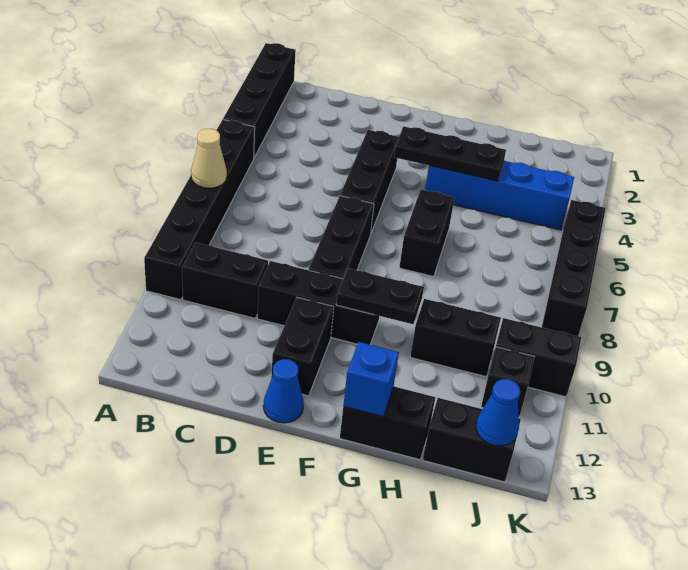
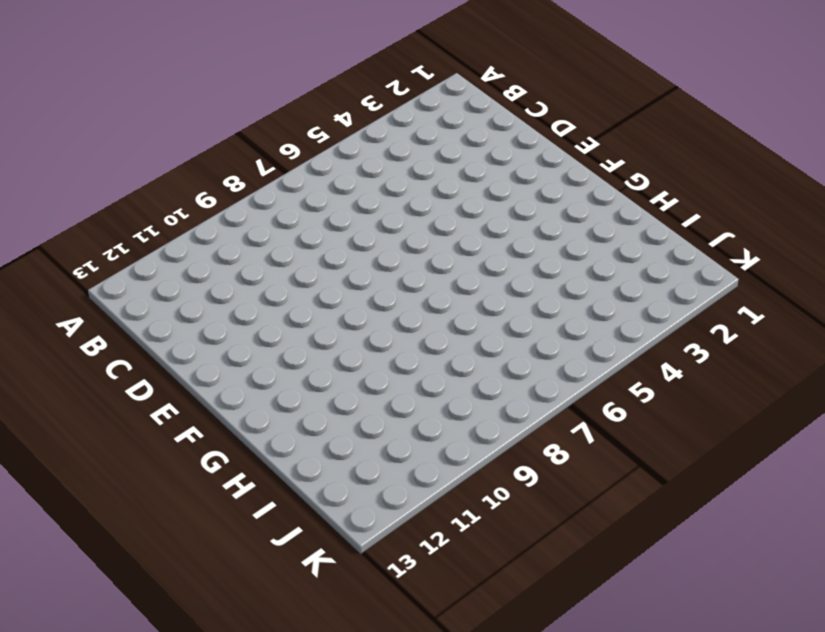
none -> black 1x4 brick [223,43,296,157]
none -> black 1x6 brick [144,120,255,300]
none -> black 1x2 brick [182,243,268,318]

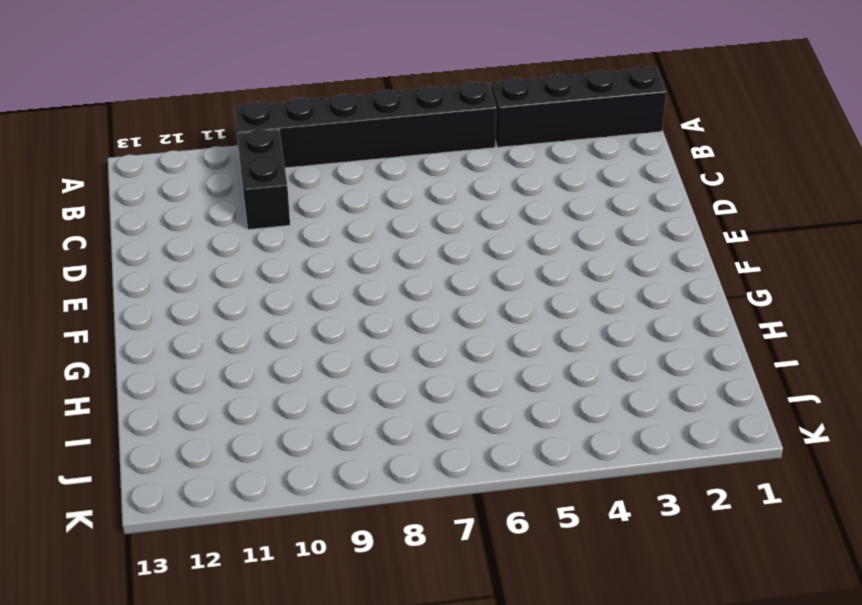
none -> black 1x3 brick [257,261,379,345]
none -> black 1x3 brick [340,130,399,235]
none -> black 1x3 brick [309,196,374,279]

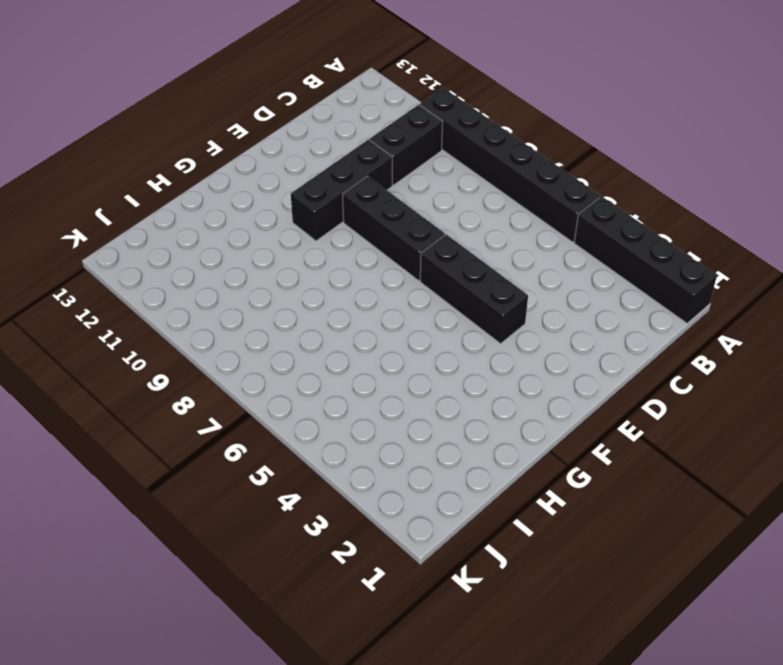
none -> black 1x2 brick [271,297,334,396]
none -> blue 1x1 cone [263,359,304,423]
none -> blue 1x4 brick [425,161,574,230]

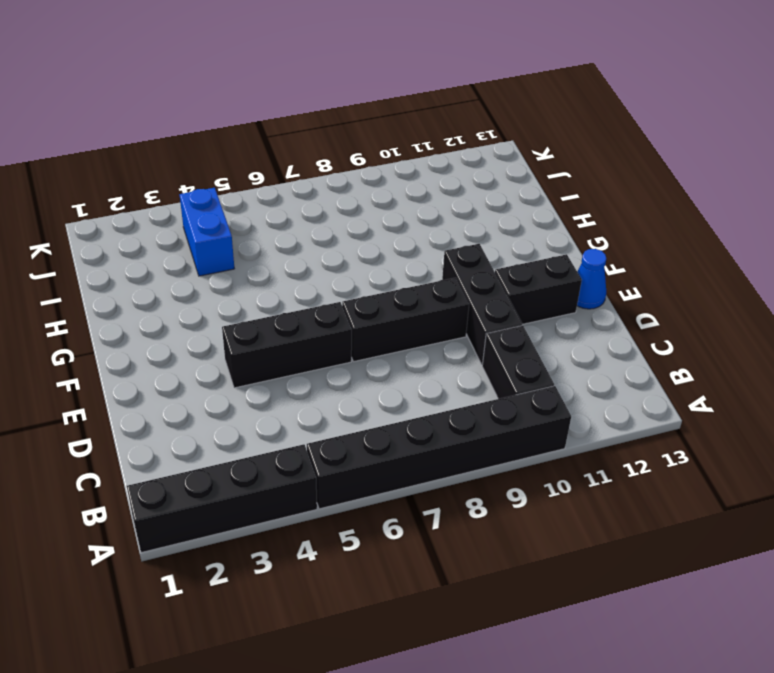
blue 1x2 brick [179,188,234,276] -> blue 1x4 brick [425,161,574,230]
none -> black 1x2 brick [399,190,455,277]
none -> black 1x2 brick [340,387,436,460]
none -> black 1x2 brick [410,299,501,377]

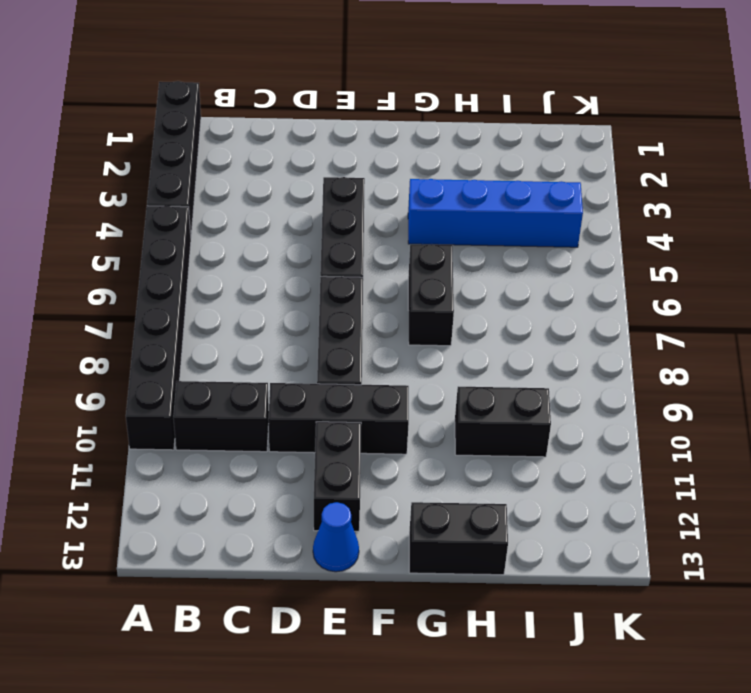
none -> black 1x2 brick [423,398,521,482]
none -> black 1x2 brick [496,318,581,397]
none -> black 1x1 brick [481,347,534,417]

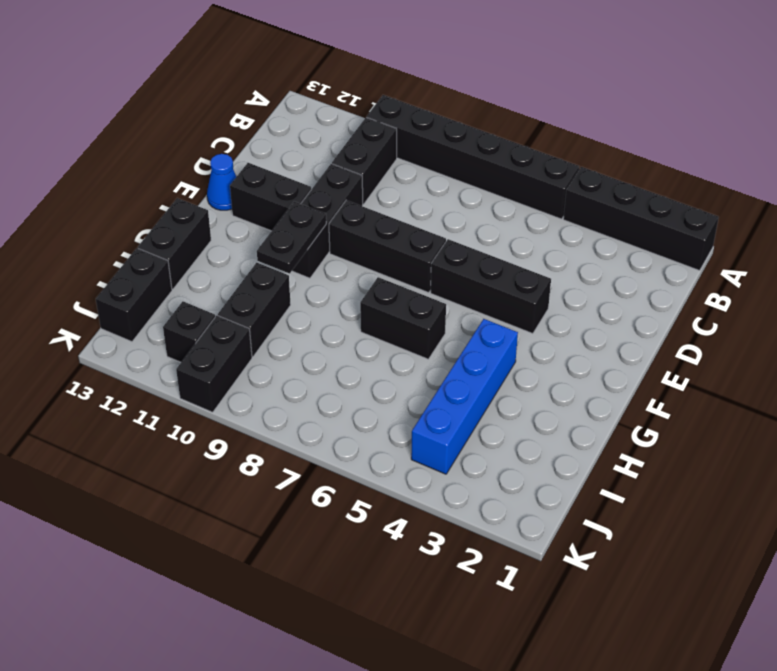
none -> black 1x4 brick [542,200,606,336]
none -> tan 1x1 cone [191,129,227,188]
none -> black 1x3 plate [394,126,506,181]

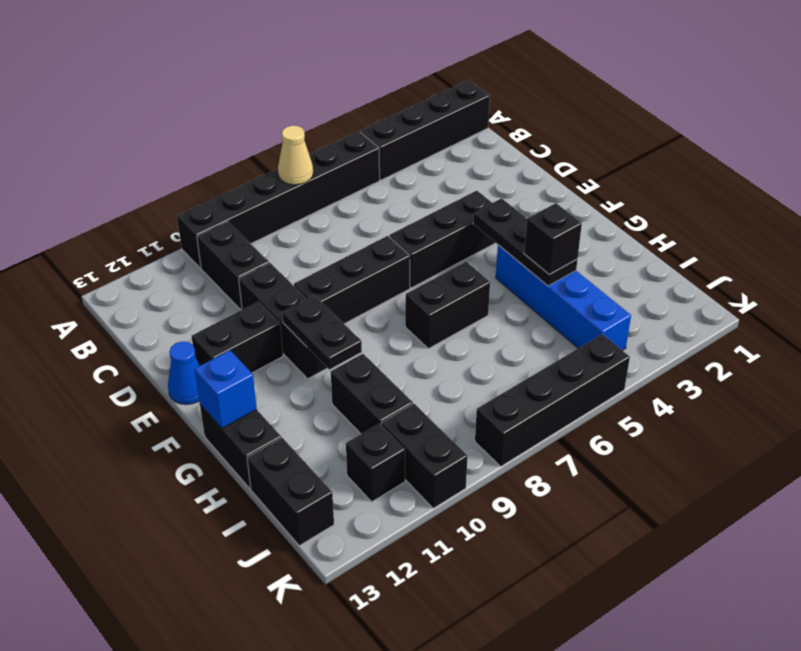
black 1x1 brick [524,203,582,274] -> none
none -> blue 1x1 cone [476,379,520,446]

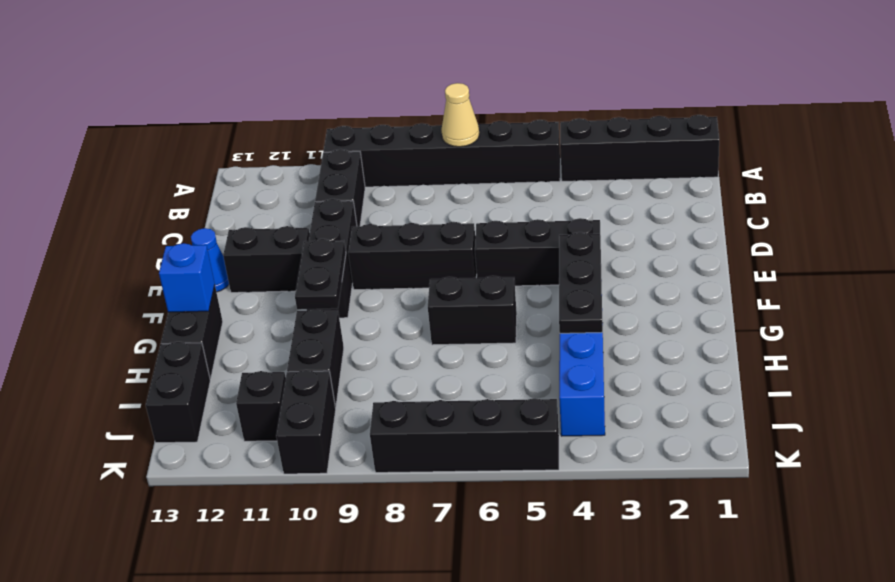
none -> blue 1x1 cone [476,379,520,446]

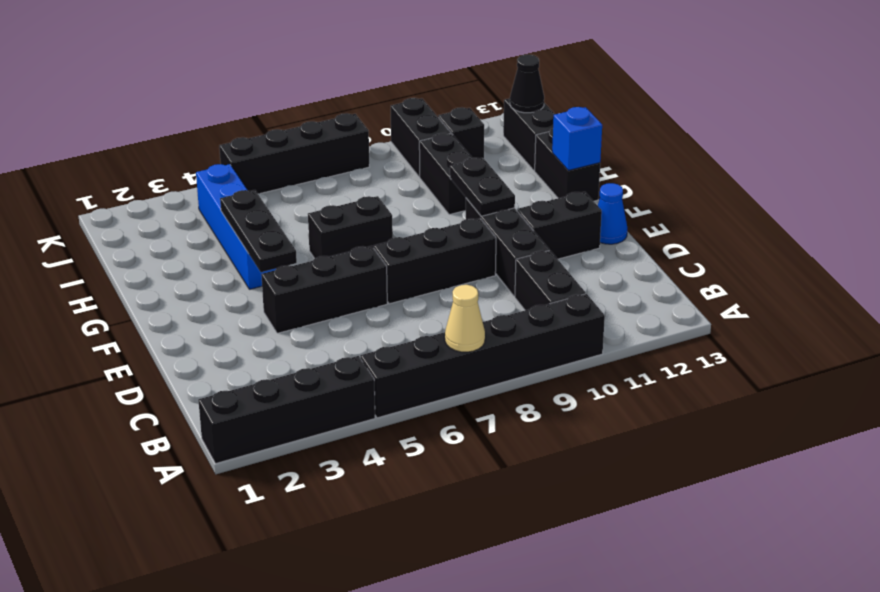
black 1x1 cone [510,54,544,113] -> blue 1x1 cone [476,379,520,446]

